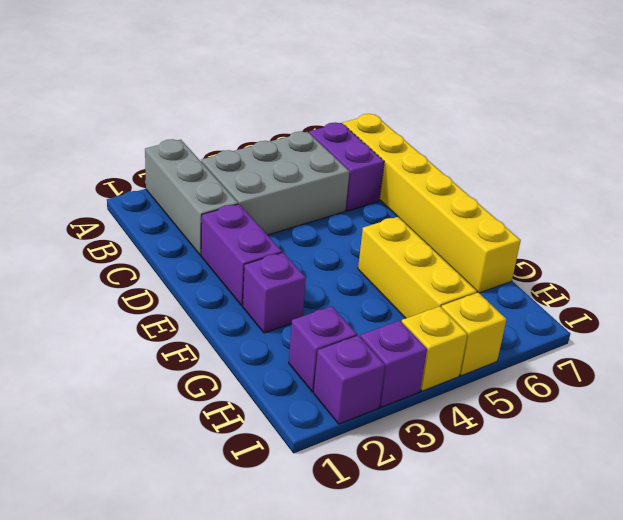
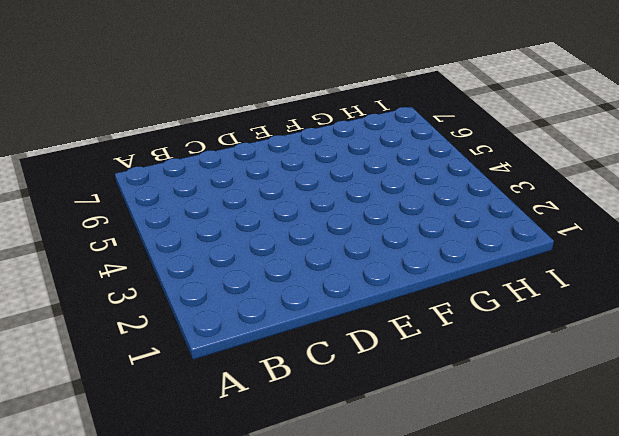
none -> grey 1x3 brick [145,139,238,255]
none -> grey 2x3 brick [201,131,349,235]
none -> purple 1x2 brick [309,122,384,211]

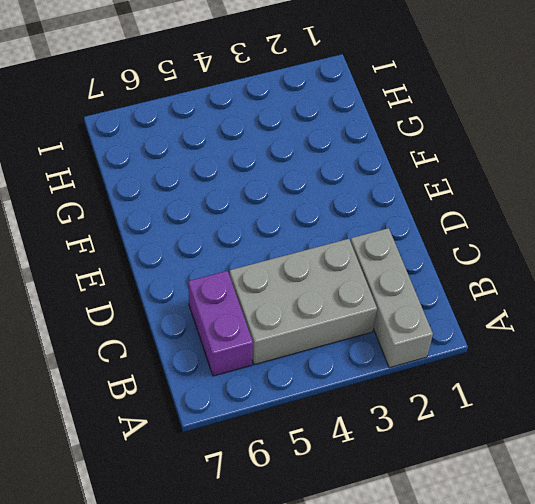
none -> yellow 1x6 brick [343,114,521,293]
none -> purple 1x2 brick [201,204,282,306]
none -> purple 1x1 brick [243,253,306,333]

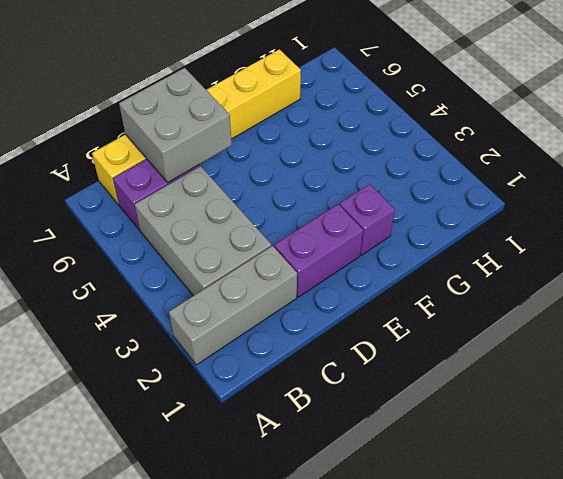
grey 2x2 brick [119,68,232,182] -> none
none -> yellow 1x3 brick [358,217,477,318]
none -> purple 1x1 brick [289,306,357,392]
none -> purple 1x1 brick [314,336,385,424]

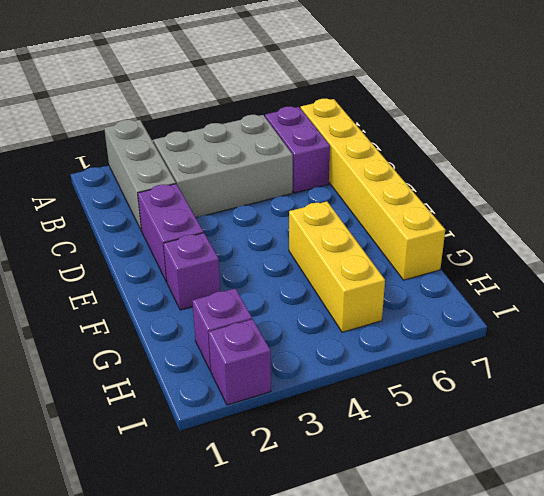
none -> purple 1x1 brick [360,321,427,407]
none -> yellow 1x1 brick [402,306,467,391]
none -> yellow 1x1 brick [441,293,506,376]

